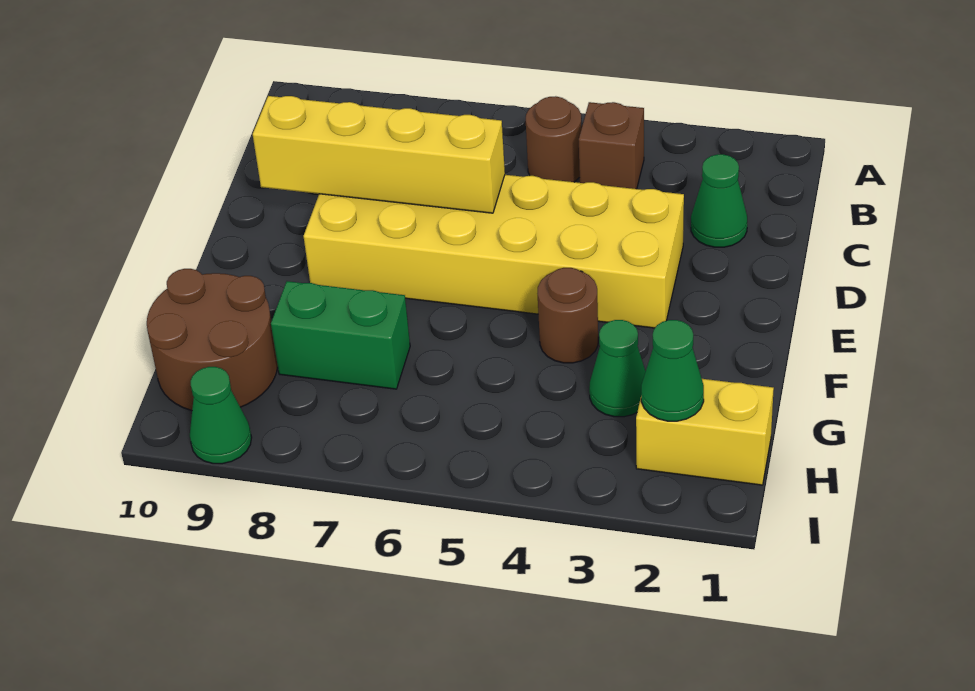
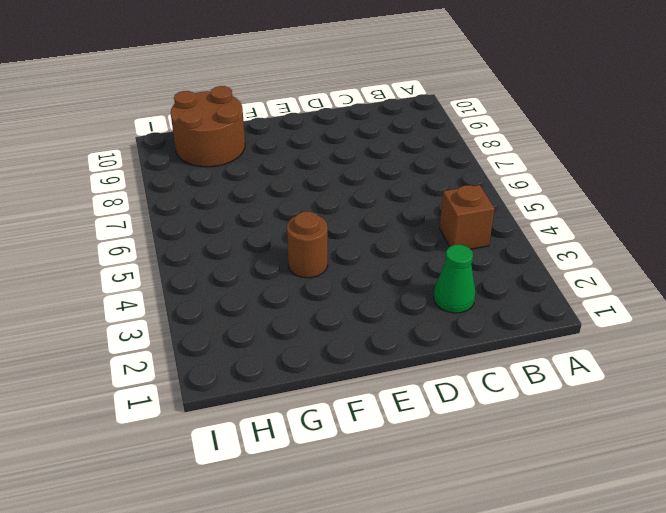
none -> brown 1x1 round brick [526,96,582,182]
none -> yellow 2x6 brick [304,175,684,328]
none -> green 1x1 cone [589,320,646,417]

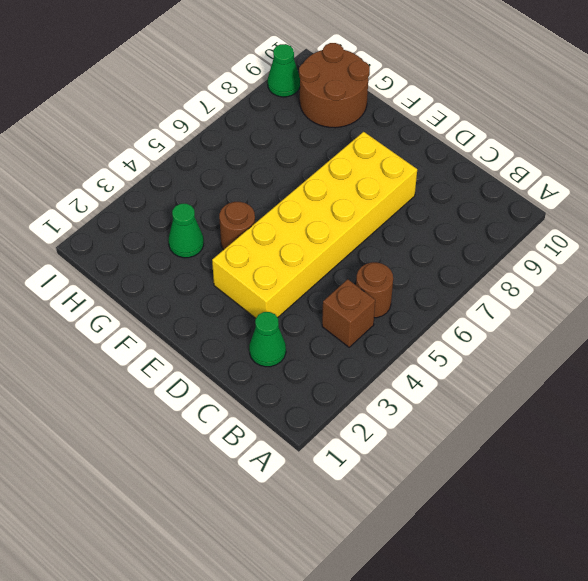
none -> green 1x2 brick [271,281,410,389]
none -> yellow 1x2 brick [636,379,774,485]
none -> yellow 1x4 brick [253,96,505,213]

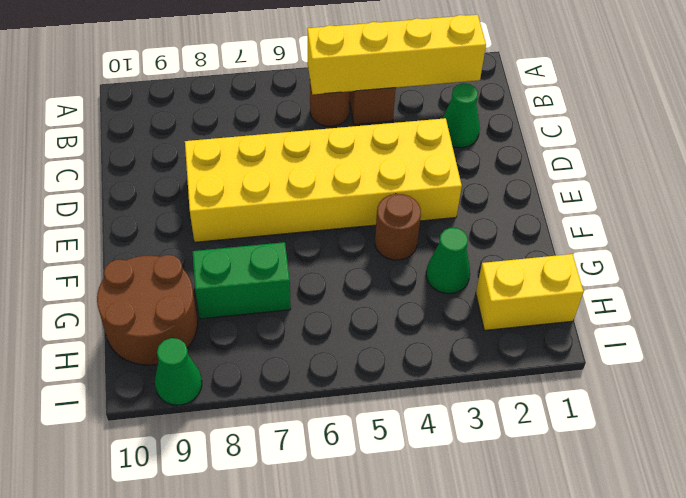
yellow 1x4 brick [307,15,486,94] -> yellow 1x4 brick moved to [253,96,505,213]
none -> green 1x1 cone [641,320,704,421]

